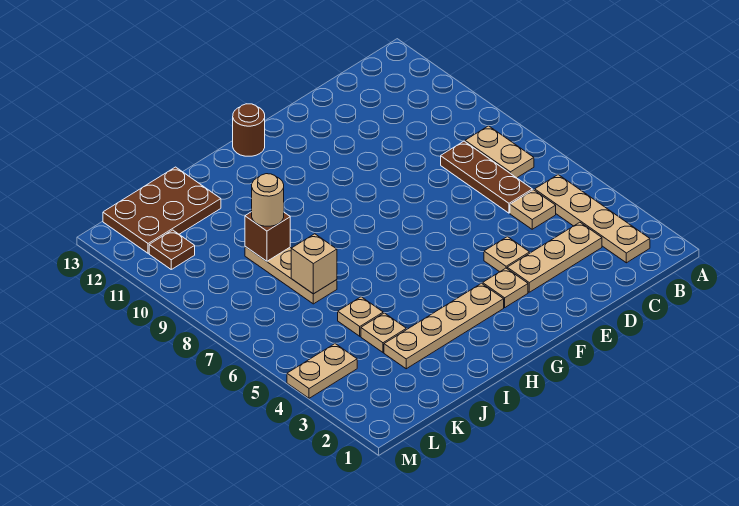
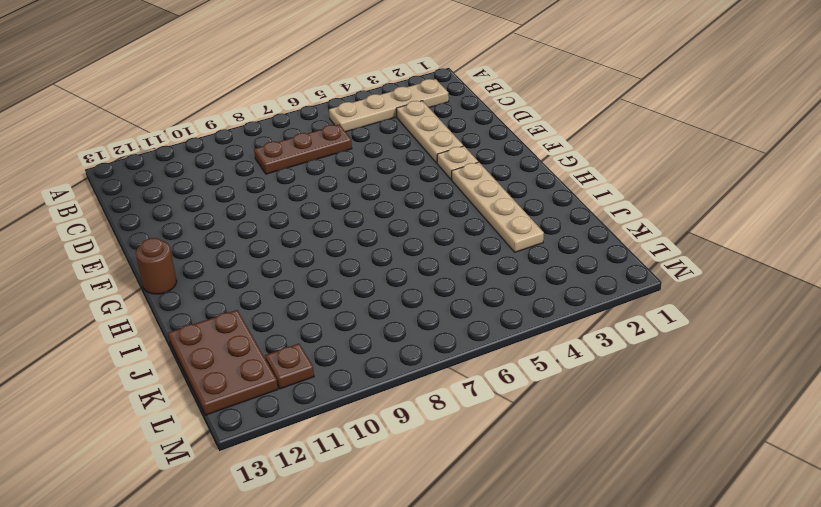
none -> tan 1x2 plate [465,126,534,178]
none -> tan 1x1 plate [510,190,556,229]
none -> tan 1x1 plate [484,237,530,272]

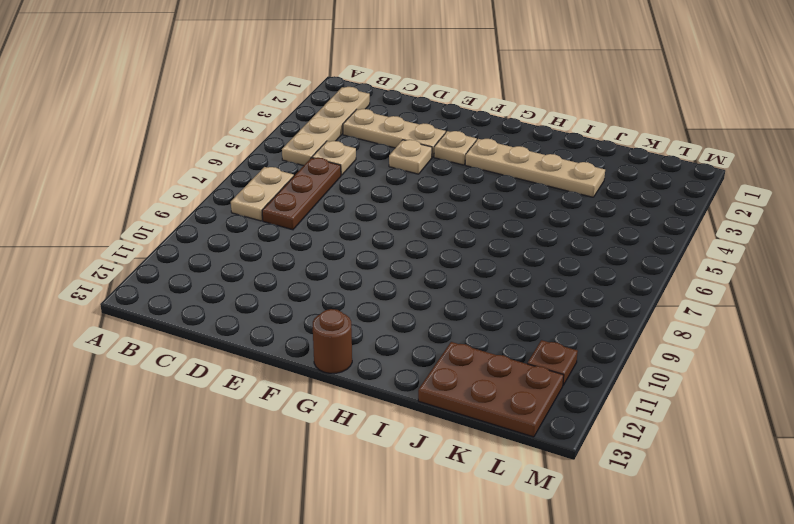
none -> tan 1x1 plate [361,313,406,352]
none -> tan 1x1 plate [338,297,383,336]
none -> tan 1x3 plate [245,247,337,304]

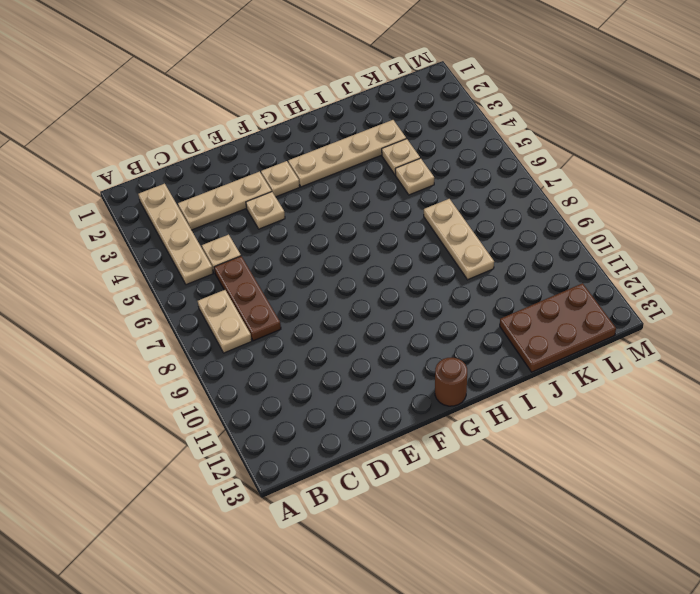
none -> tan 1x2 plate [287,344,357,398]
none -> brown 1x1 plate [149,230,195,269]
none -> tan 1x1 brick [291,234,337,294]

